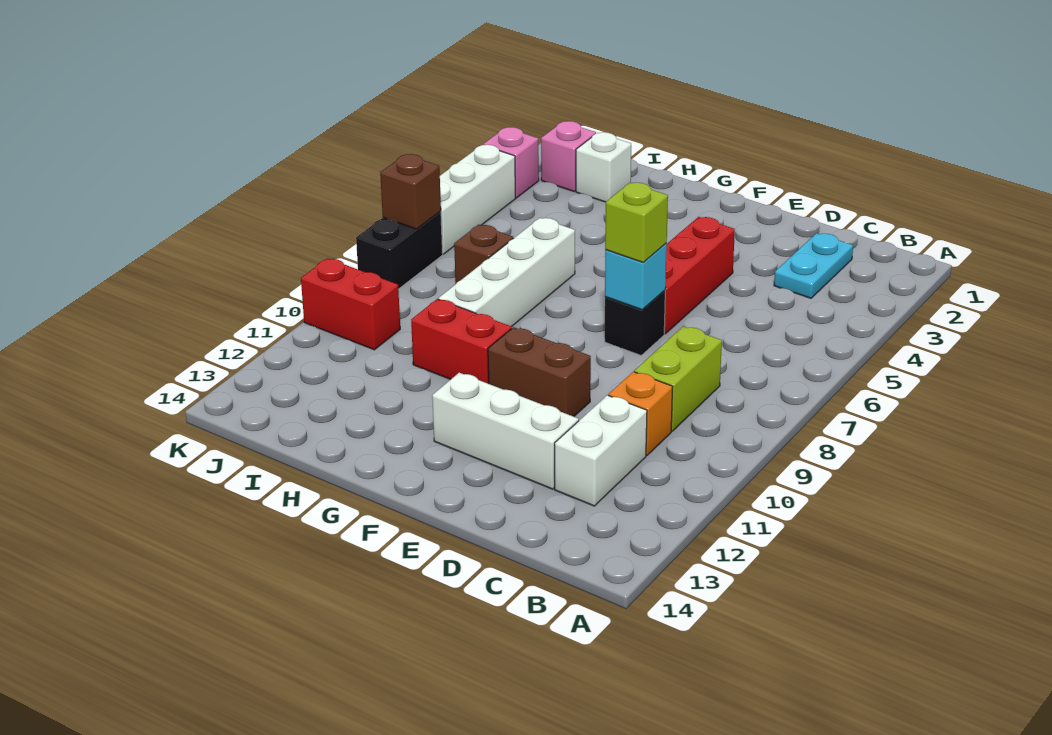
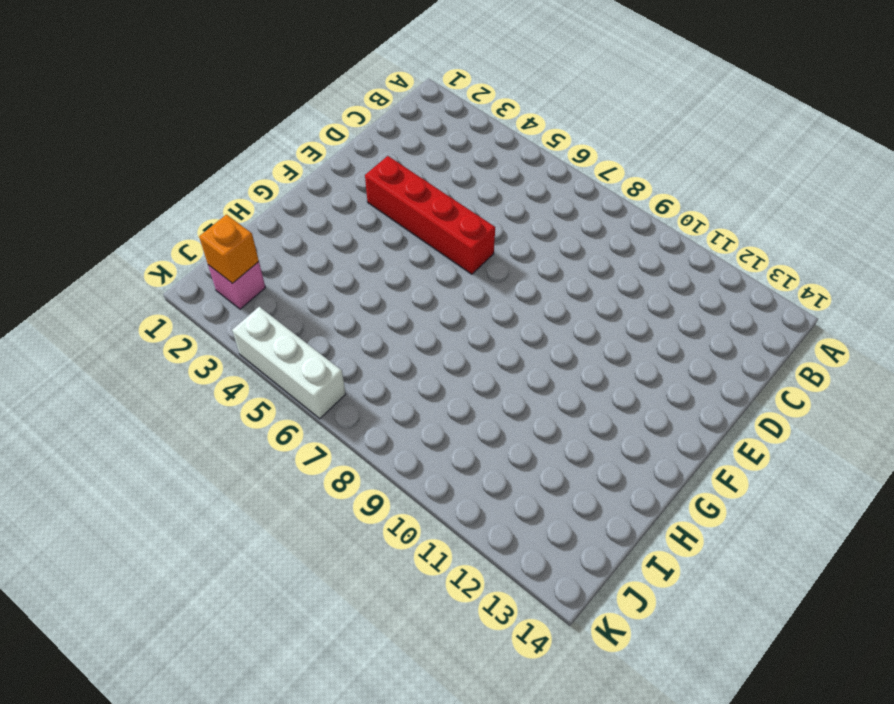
red 1x4 brick [365,156,495,274] -> red 1x3 brick [664,217,735,334]
orange 1x1 brick [199,215,259,283] -> orange 1x1 brick moved to [608,372,673,456]
none -> cyan 1x2 plate [774,233,853,298]
none -> lime 1x2 brick [634,326,722,431]
none -> white 1x2 brick [555,395,647,506]

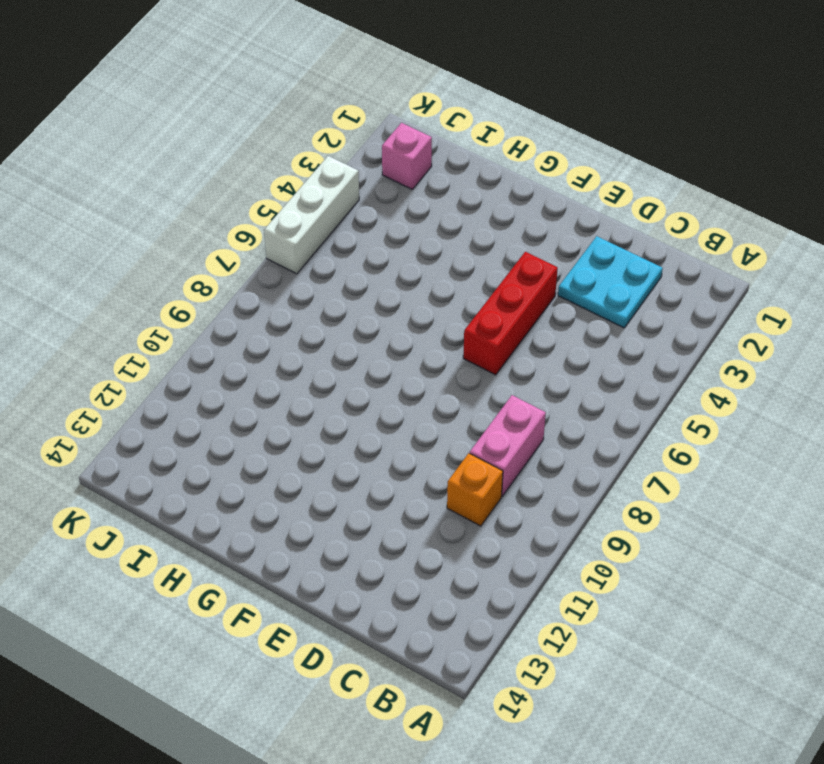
cyan 2x2 plate [558,236,663,328] -> cyan 1x2 plate [774,233,853,298]
pink 1x2 brick [470,395,546,496] -> lime 1x2 brick [634,326,722,431]
none -> white 1x2 brick [555,395,647,506]
none -> white 1x3 brick [432,373,579,489]
none -> black 1x1 brick [605,290,665,355]

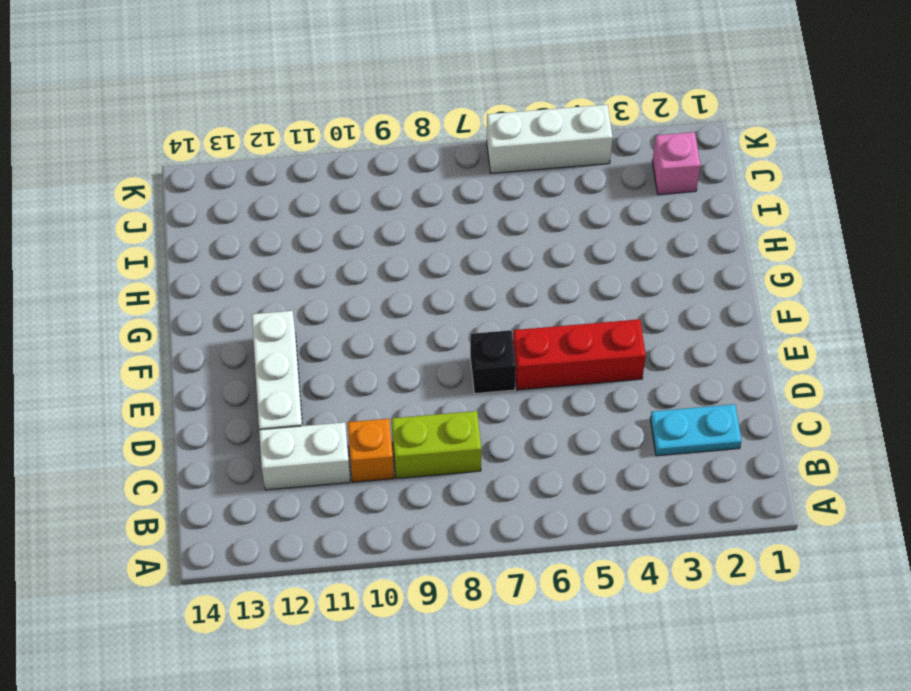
none -> brown 1x2 brick [488,327,591,417]
none -> red 1x2 brick [411,299,512,384]
none -> white 1x4 brick [438,218,575,327]

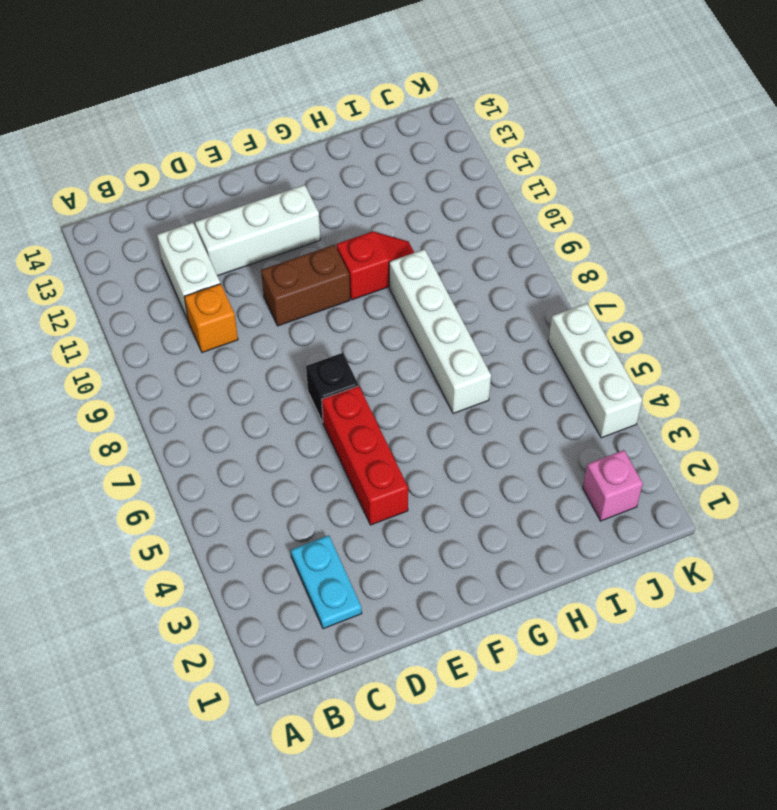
red 1x2 slope [336,231,414,300] -> red 1x2 brick [411,299,512,384]
none -> lime 1x2 brick [634,326,722,431]
none -> white 1x1 brick [576,132,631,202]
none -> brown 1x1 brick [454,225,513,283]

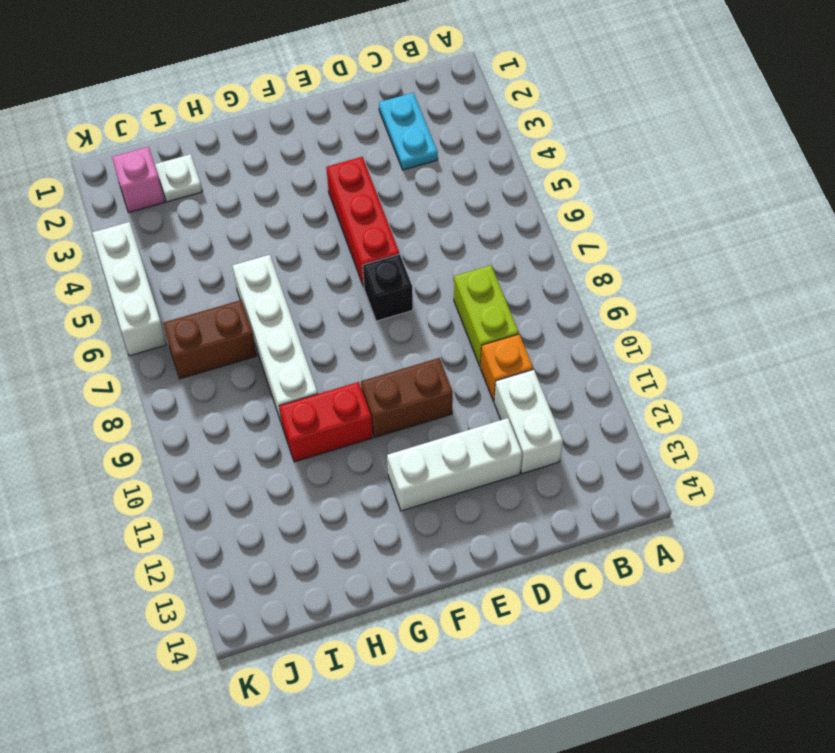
white 1x1 plate [155,154,202,202] -> white 1x1 brick [576,132,631,202]
brown 1x2 brick [163,300,257,379] -> brown 1x1 brick [454,225,513,283]
none -> red 1x2 brick [301,258,400,350]
none -> pink 1x1 brick [483,127,539,198]
none -> black 1x2 brick [356,211,443,289]

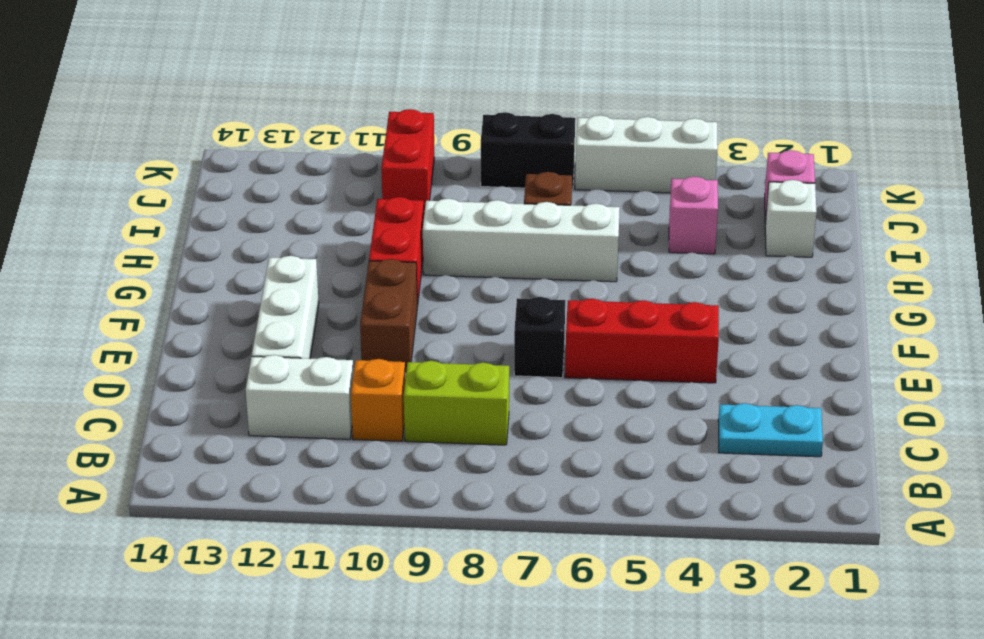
pink 1x1 brick [669,177,718,254] -> pink 1x1 brick moved to [483,127,539,198]
none -> cyan 1x1 brick [605,243,667,310]
none -> brown 1x1 brick [380,154,441,229]
none -> lime 1x1 brick [605,183,668,262]

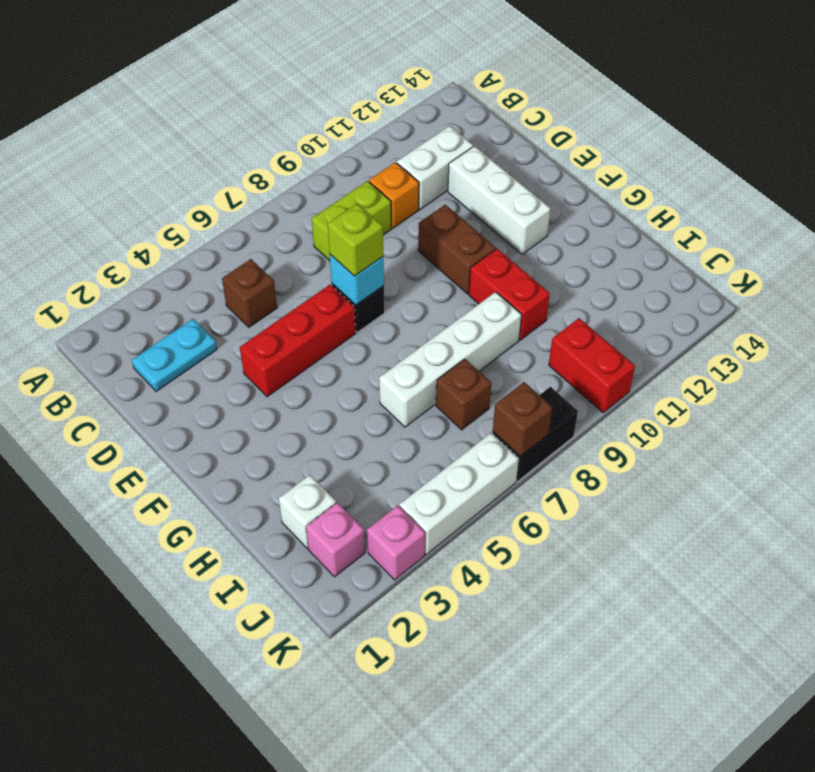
brown 1x1 brick [222,259,277,327] -> none

